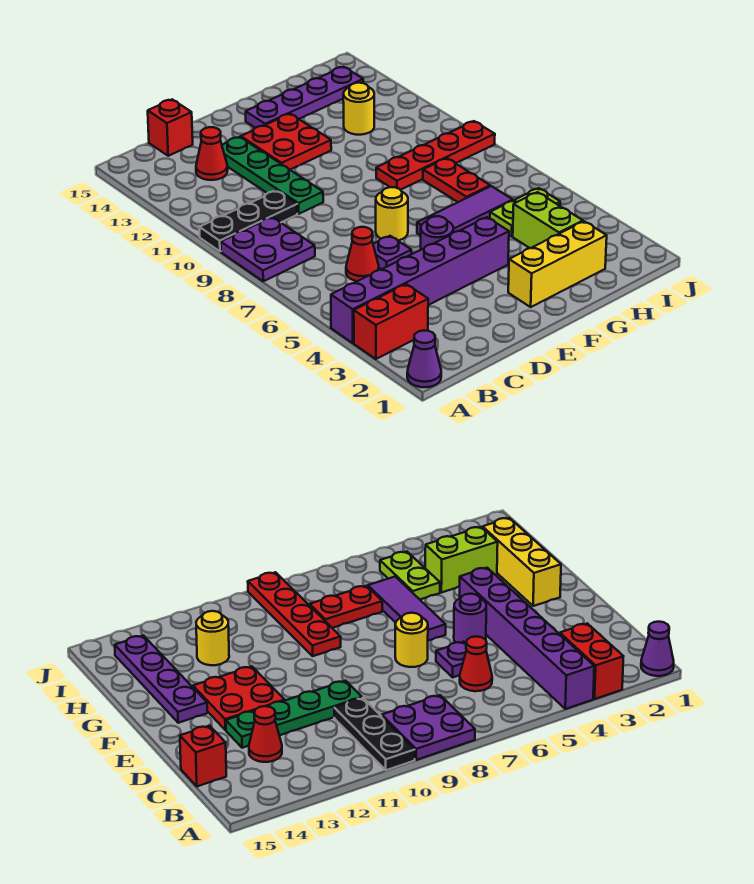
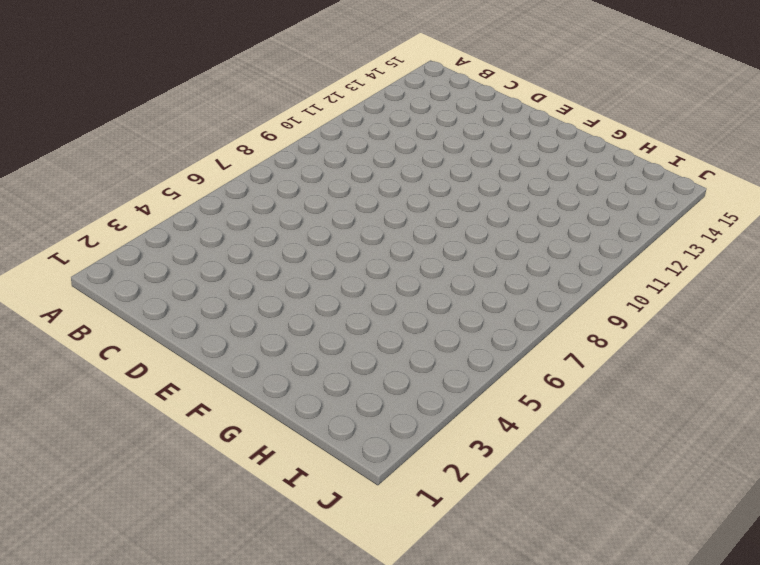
none -> purple 1x1 cone [407,331,441,387]
none -> red 1x2 brick [354,284,428,359]
none -> purple 1x6 brick [331,217,509,343]

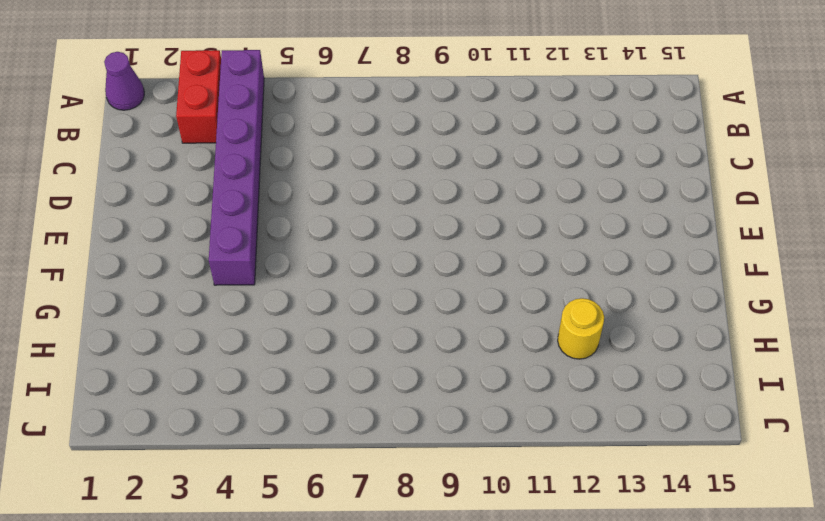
none -> purple 2x2 plate [221,217,315,281]
none -> black 1x3 plate [199,191,297,251]
none -> red 1x1 cone [346,227,379,281]

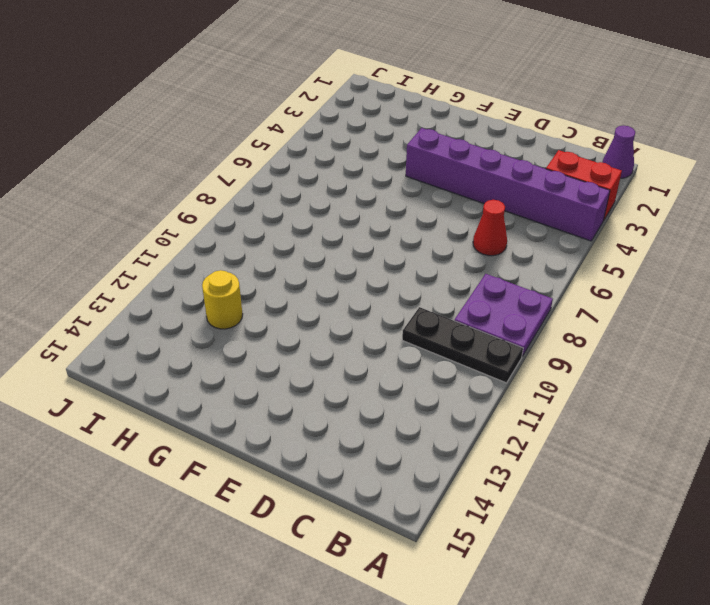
none -> red 1x1 cone [196,127,228,180]
none -> red 1x1 brick [148,99,193,156]
none -> purple 1x1 plate [373,236,411,269]

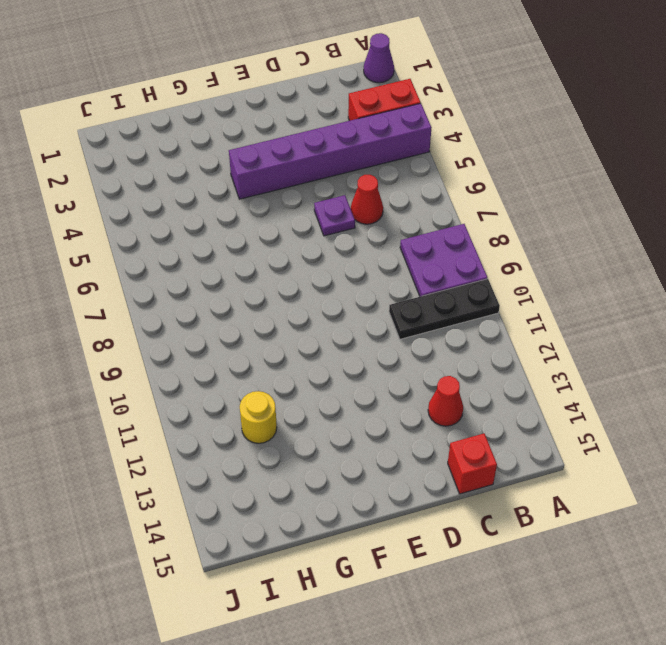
none -> green 1x4 plate [222,137,323,214]
none -> purple 1x1 round brick [421,216,453,250]
none -> yellow 1x1 round brick [376,187,408,241]

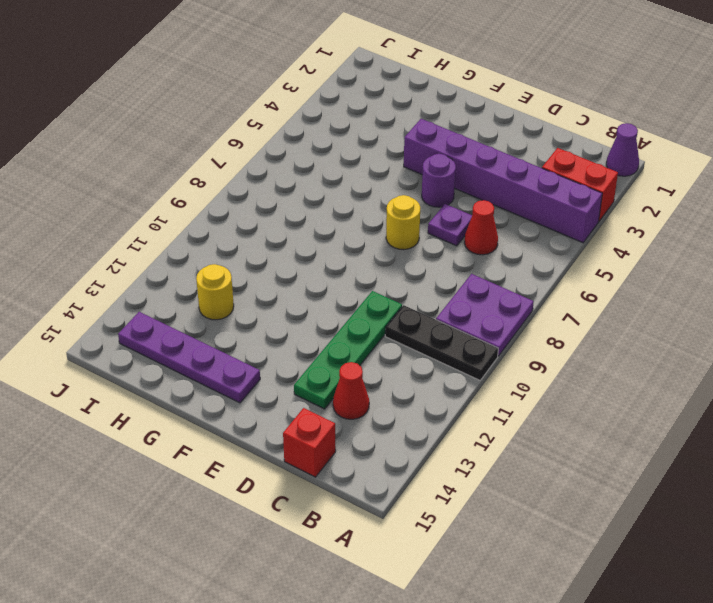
none -> red 2x2 plate [241,114,331,170]
none -> yellow 1x3 brick [508,221,607,307]
none -> purple 1x3 tile [417,186,513,236]

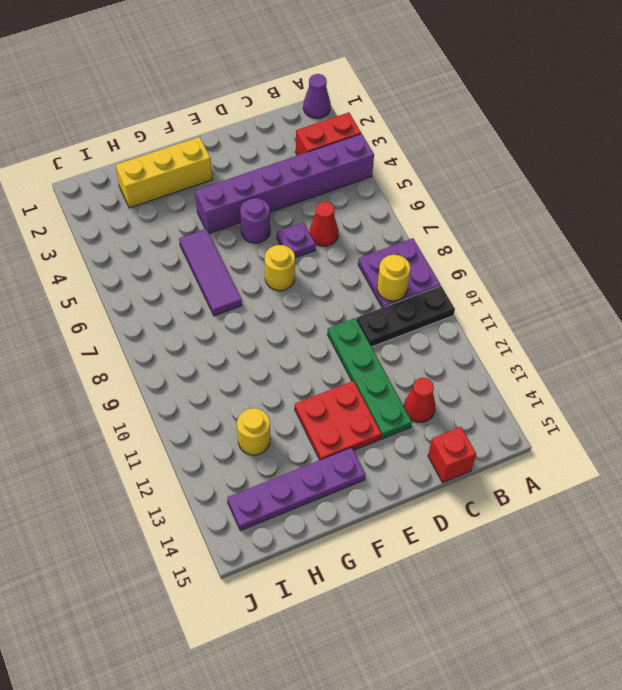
yellow 1x1 round brick [377,255,410,301] -> none
purple 1x3 tile [179,229,242,316] -> purple 1x3 tile turned to [417,186,513,236]
none -> red 1x4 plate [376,121,495,190]
none -> lime 1x2 brick [513,192,583,248]
none -> lime 1x2 plate [490,188,560,236]

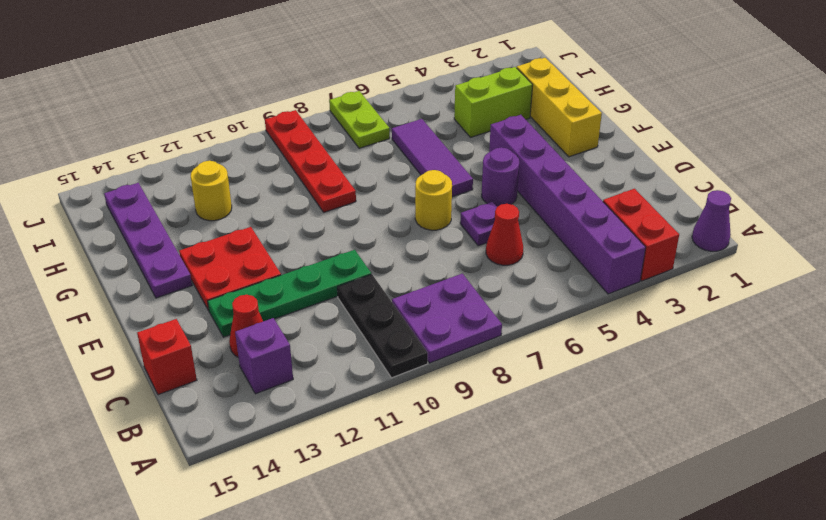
purple 1x1 brick [235,318,293,394] -> none
lime 1x2 plate [329,91,390,148] -> lime 1x2 plate moved to [490,188,560,236]
none -> red 1x2 plate [423,158,490,202]

